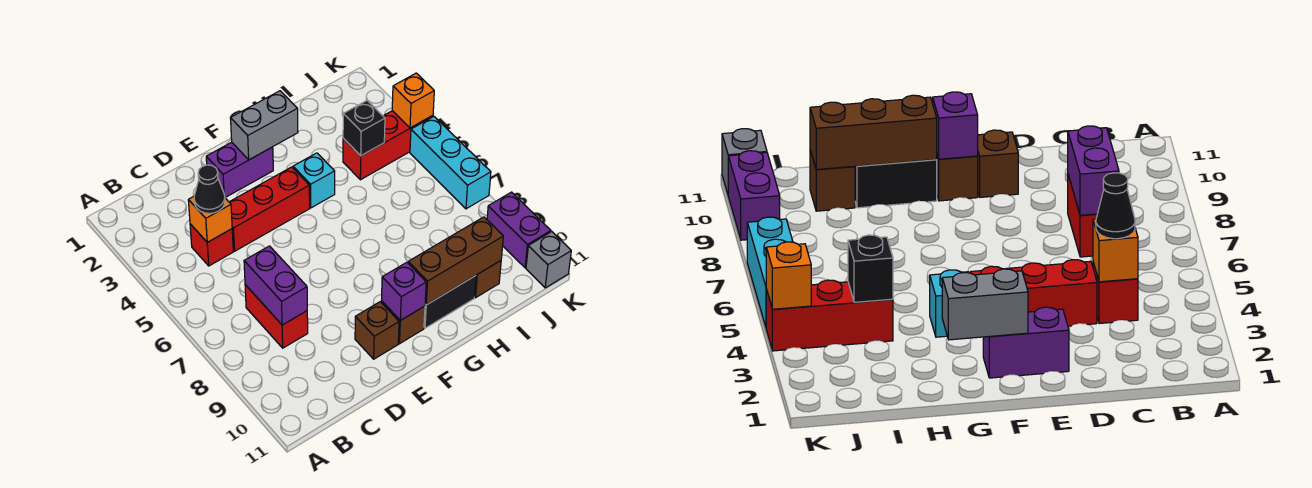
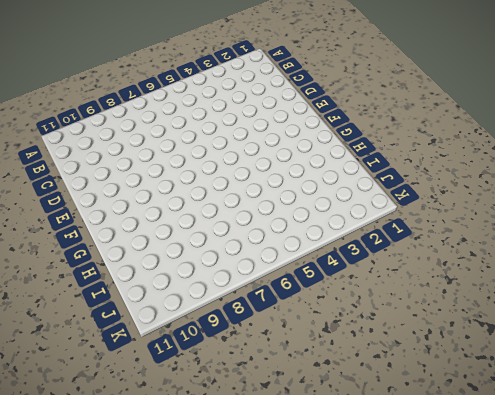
none -> red 1x1 brick [190,224,233,266]
none -> red 1x2 brick [245,285,308,348]
none -> red 1x3 brick [229,167,310,251]

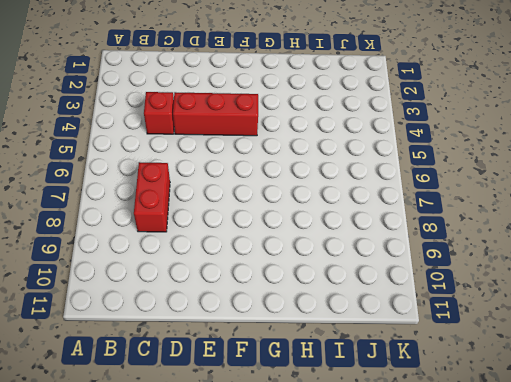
none -> purple 1x2 brick [206,142,273,197]
none -> brown 1x1 brick [355,302,399,359]
none -> brown 1x1 brick [381,301,425,344]

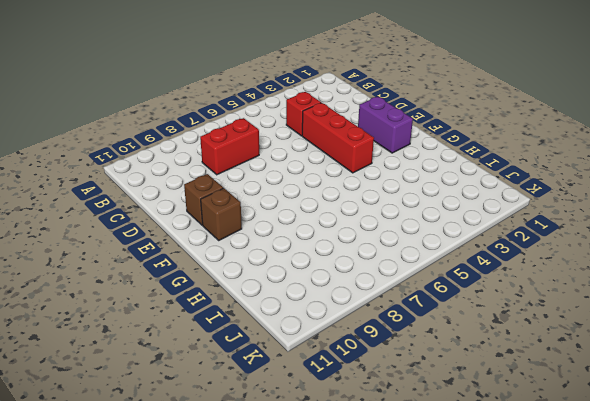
none -> cyan 1x1 brick [293,153,335,208]
none -> black 1x2 brick [424,276,476,328]
none -> red 1x3 brick [343,111,433,180]

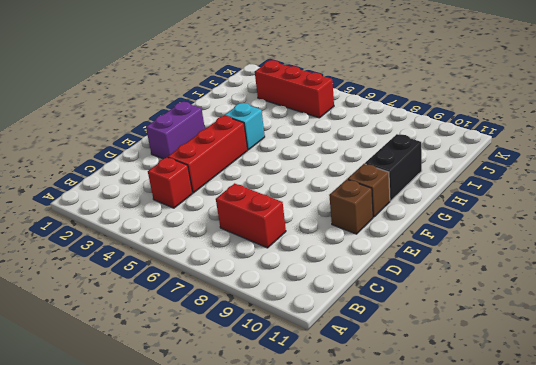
red 1x3 brick [255,60,334,118] -> red 1x3 brick turned to [343,111,433,180]
none -> brown 1x1 brick [475,261,501,298]
none -> cyan 1x3 brick [410,117,491,209]
none -> purple 1x2 brick [487,192,551,268]

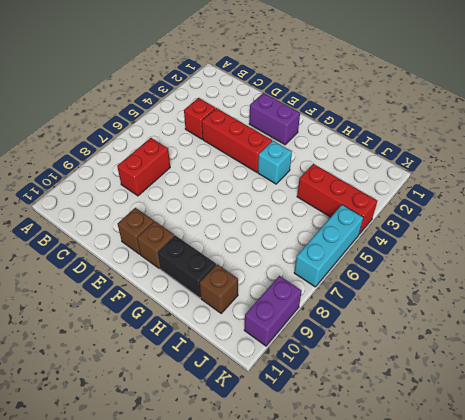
none -> grey 1x1 brick [526,232,571,288]
none -> orange 1x1 brick [188,196,232,242]
none -> purple 1x2 brick [244,246,307,325]

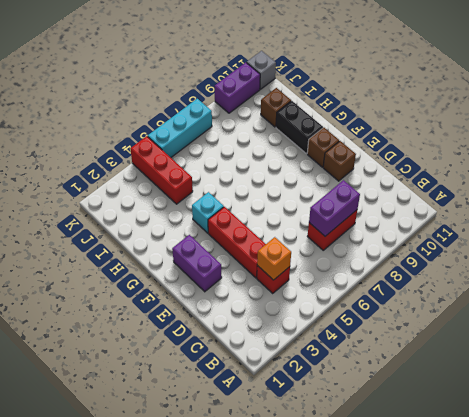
none -> grey 1x2 brick [231,91,298,160]
none -> purple 1x1 brick [382,262,426,320]
none -> brown 1x3 brick [408,217,503,305]

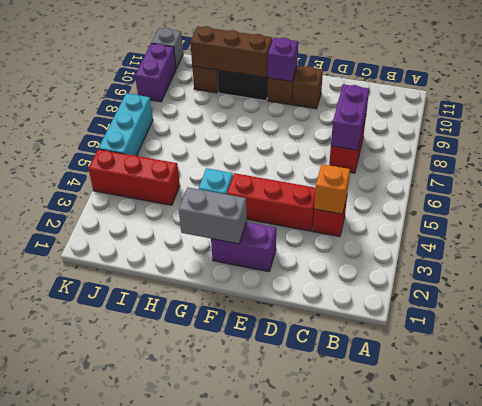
none -> black 1x1 brick [343,100,385,156]
none -> orange 1x1 brick [392,73,434,128]
none -> black 1x1 cone [194,165,225,213]

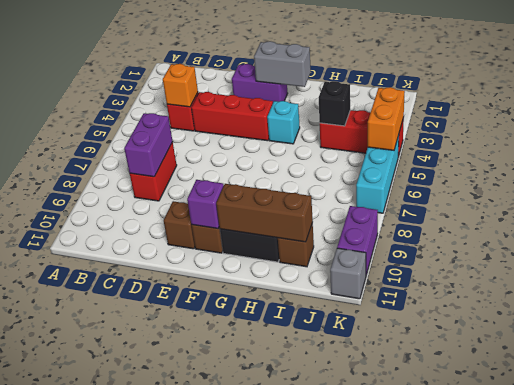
orange 1x2 brick [368,87,405,150] -> orange 1x1 brick [392,73,434,128]
none -> black 1x1 cone [194,165,225,213]

